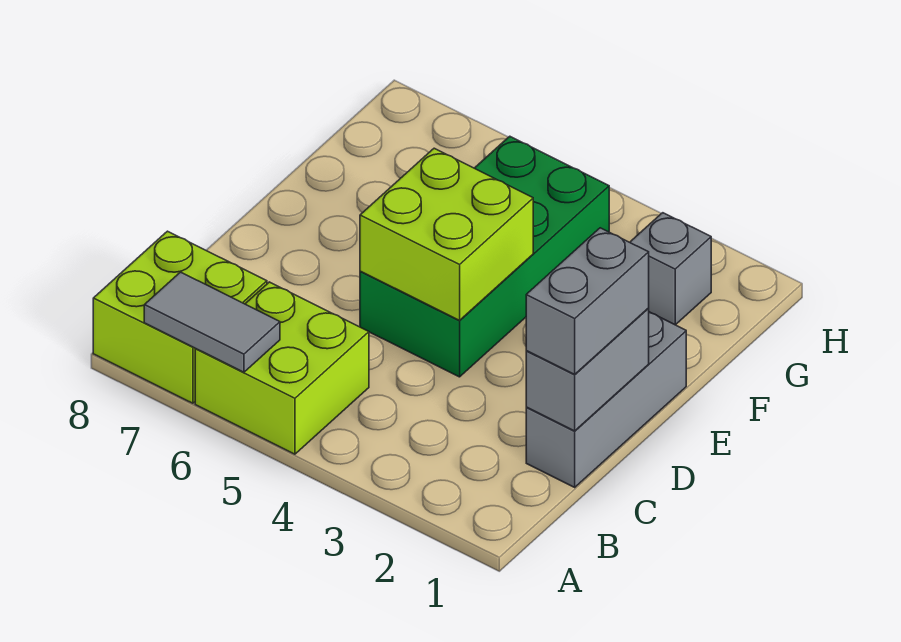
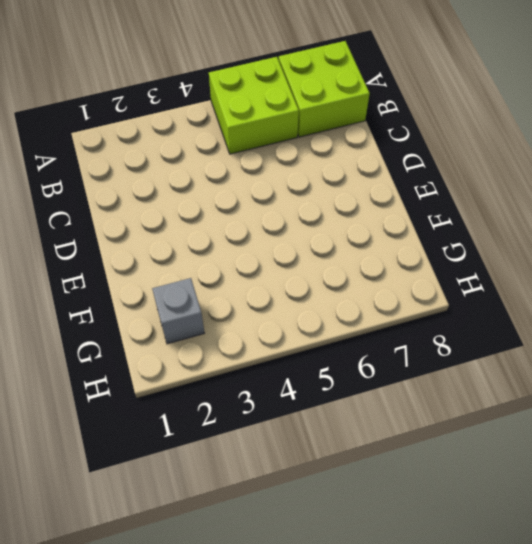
none -> grey 1x3 brick [526,312,686,487]
none -> green 2x4 brick [360,136,609,377]

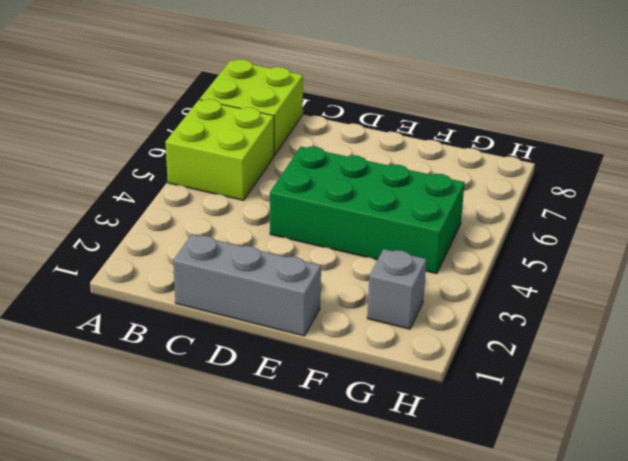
none -> grey 1x2 tile [144,272,280,372]
none -> grey 1x2 brick [526,309,649,431]

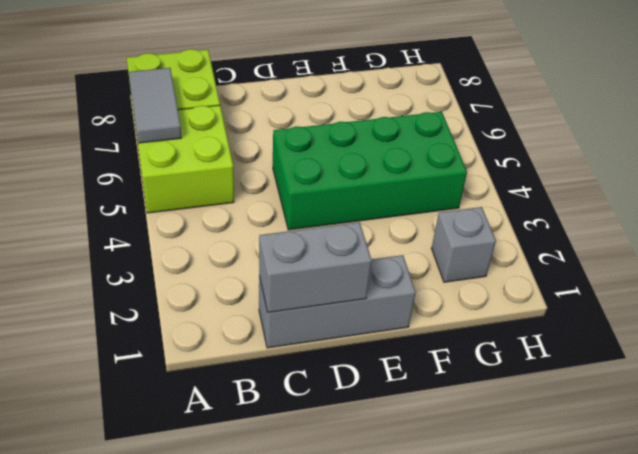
none -> lime 2x2 brick [360,148,533,320]
none -> grey 1x2 brick [526,228,649,374]

